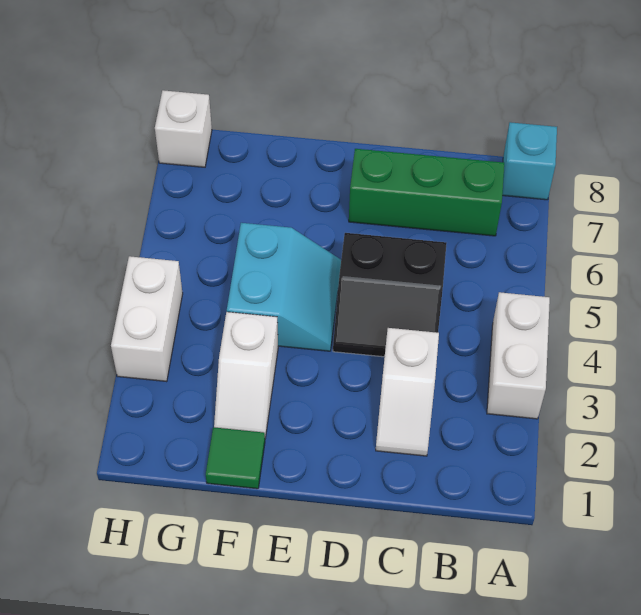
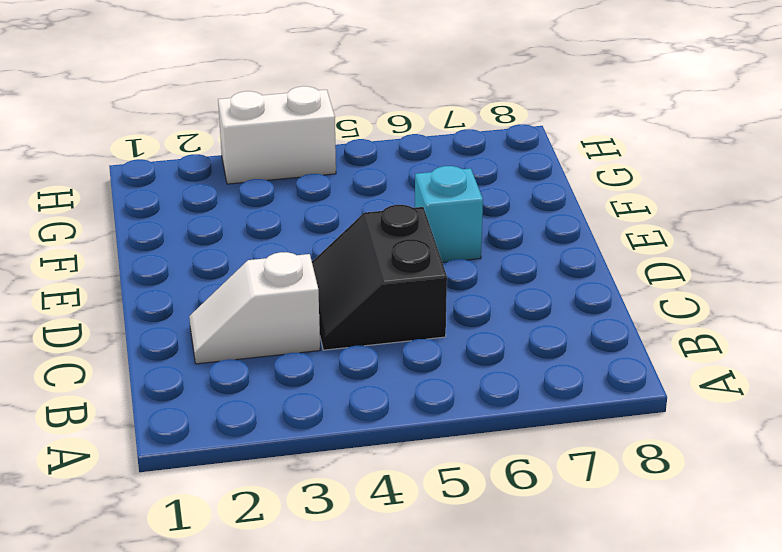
cyan 1x1 brick [415,166,483,262] -> cyan 1x1 brick moved to [502,122,557,200]
none -> white 1x2 brick [487,292,550,419]
none -> green 1x3 brick [349,149,504,236]

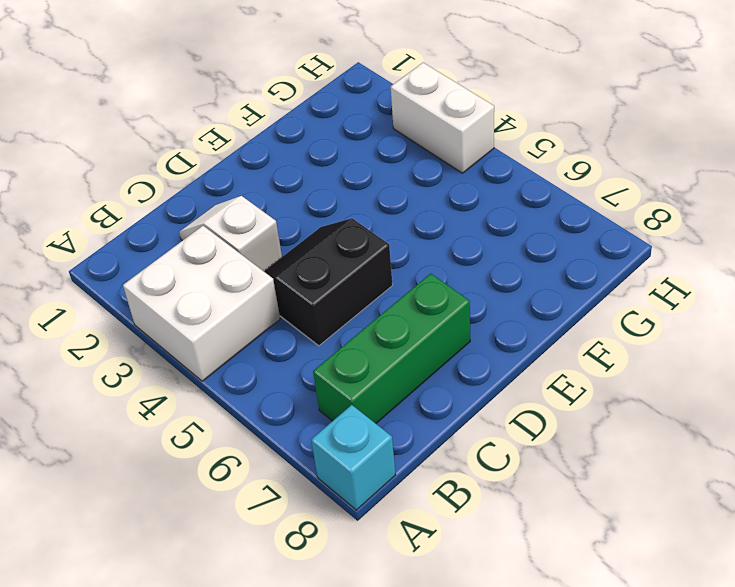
white 2x2 brick [123,226,280,381] -> white 1x2 brick [487,292,550,419]
none -> cyan 2x2 slope [227,223,341,351]
none -> green 1x1 tile [206,427,265,489]

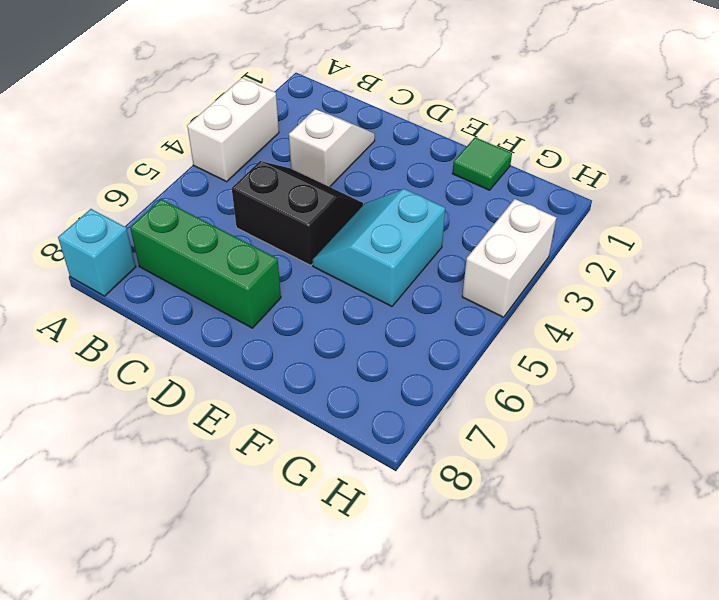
none -> white 1x2 slope [214,312,278,438]
none -> white 1x1 brick [155,90,212,167]

